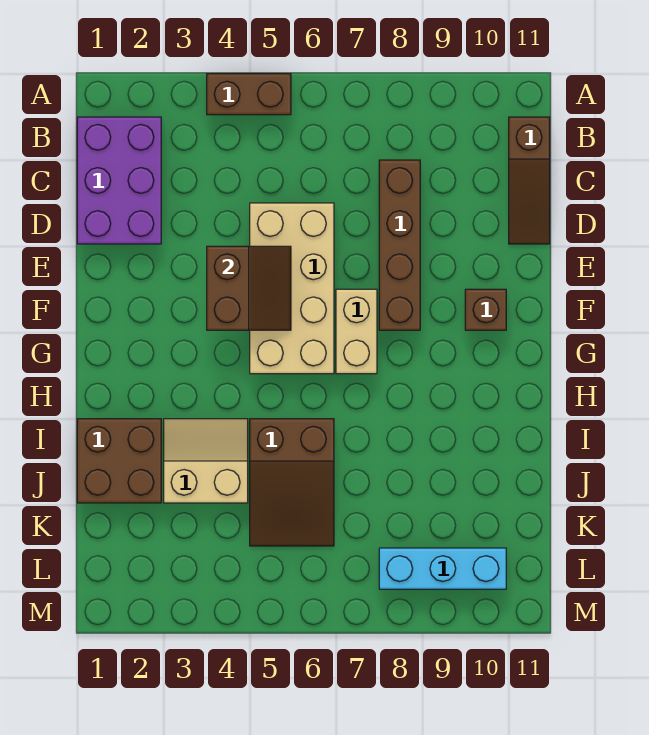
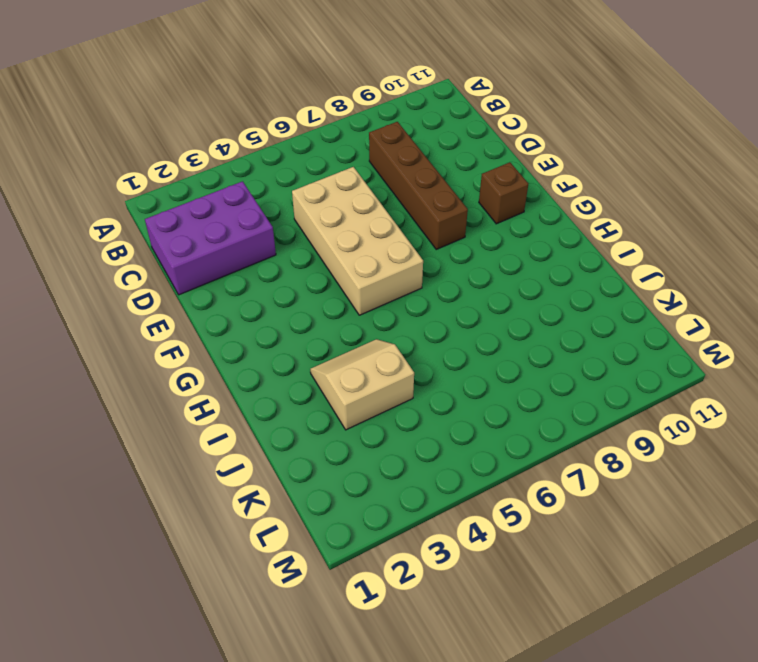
purple 2x3 brick [145,181,276,295] -> purple 2x3 brick turned to [77,117,161,244]
none -> brown 1x2 brick [207,74,291,115]
none -> brown 1x3 slope [509,117,550,244]
none -> tan 1x2 brick [336,289,377,374]

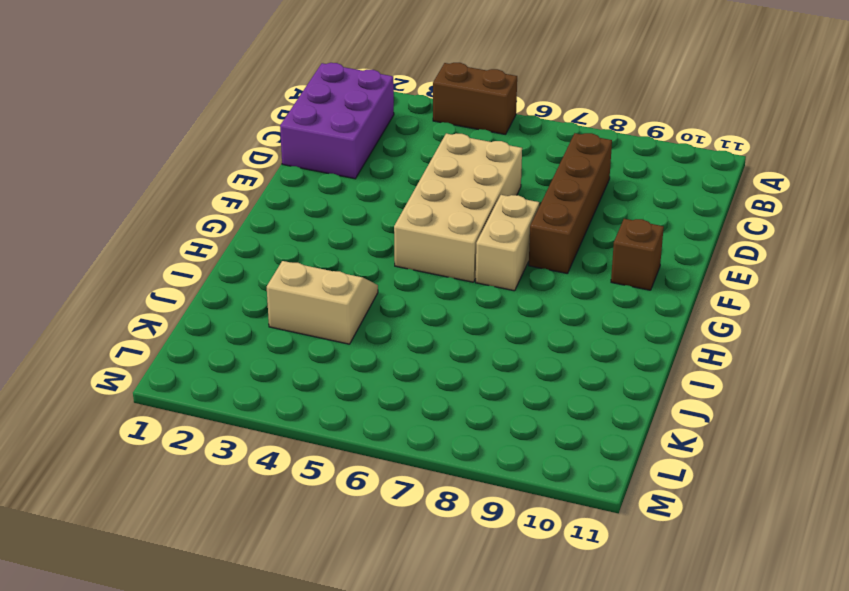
none -> brown 1x3 slope [509,117,550,244]
none -> brown 2x2 brick [77,419,161,503]
none -> brown 2x3 slope [250,419,334,546]

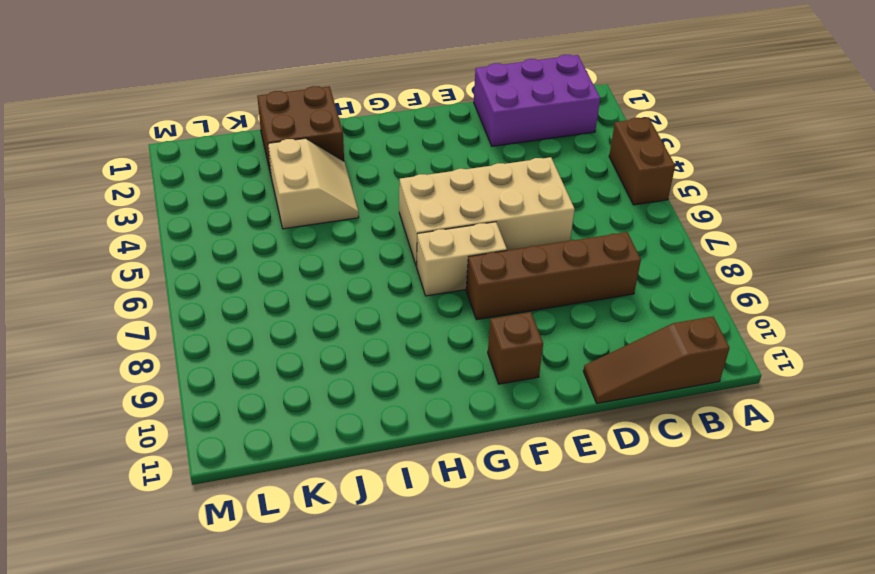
none -> brown 2x3 slope [250,419,334,546]
none -> cyan 1x3 brick [379,548,506,589]
none -> brown 2x2 slope [207,246,291,330]

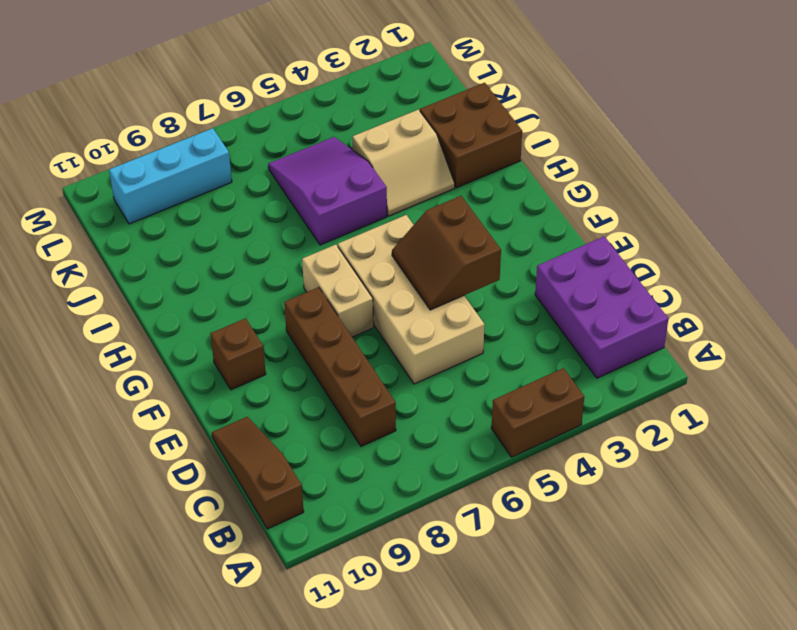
purple 2x3 slope [268,137,387,245] -> brown 2x3 slope [250,419,334,546]

